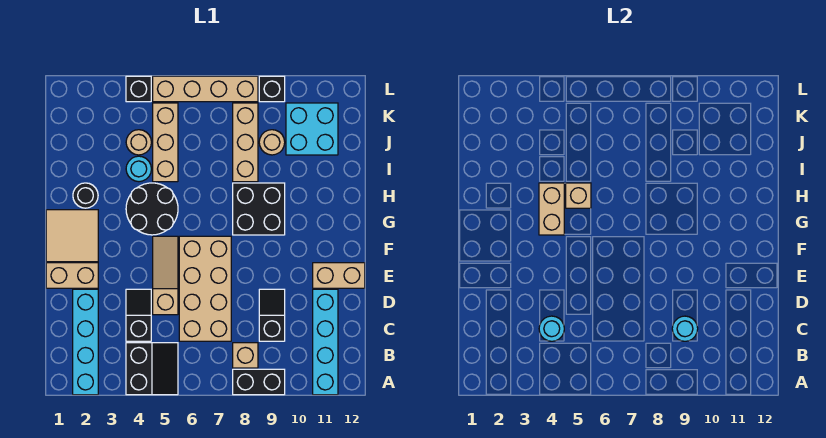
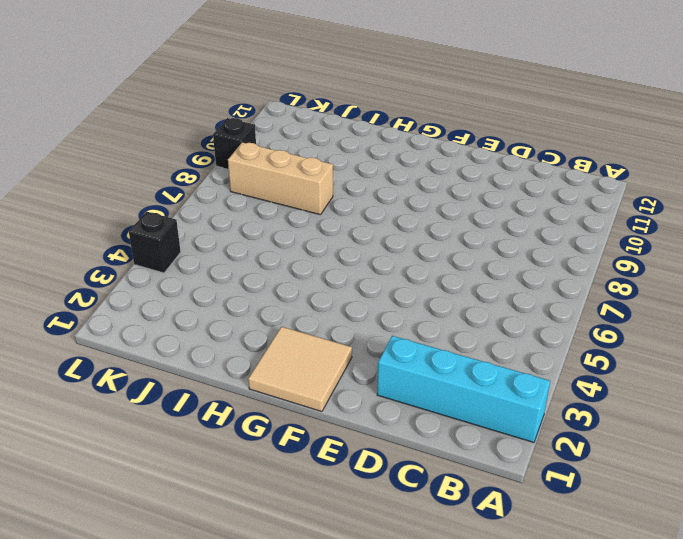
none -> black 2x2 slope [126,343,178,395]
none -> black 1x2 brick [233,369,285,395]
none -> cyan 1x4 brick [313,289,338,395]

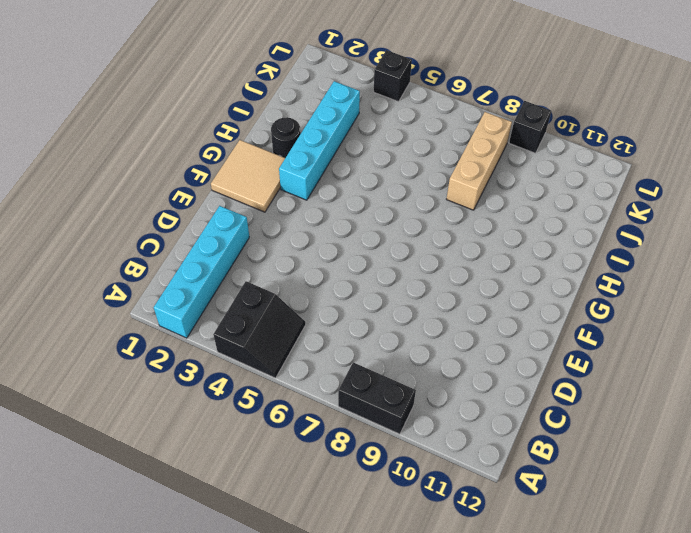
cyan 1x4 brick [279,81,360,200] -> cyan 1x4 brick moved to [313,289,338,395]
none -> tan 1x1 brick [233,343,258,368]
none -> black 1x2 slope [126,289,151,341]
none -> tan 2x4 brick [179,236,231,341]

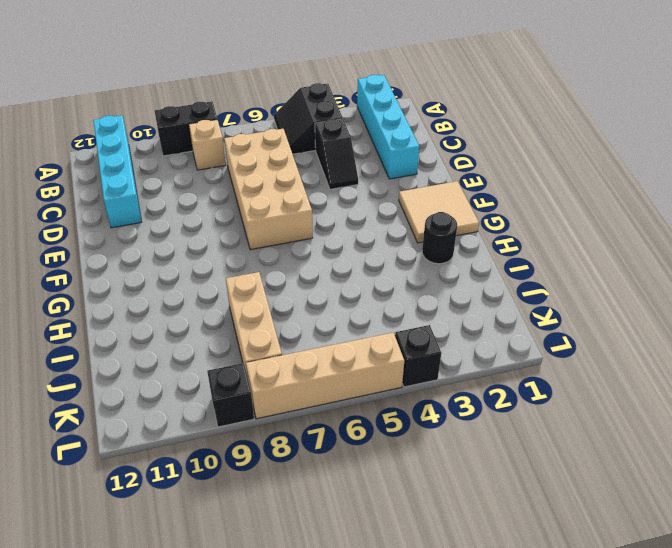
none -> black 1x2 slope [259,289,285,341]
none -> tan 1x3 slope [153,236,178,315]
none -> tan 1x2 brick [46,263,98,288]

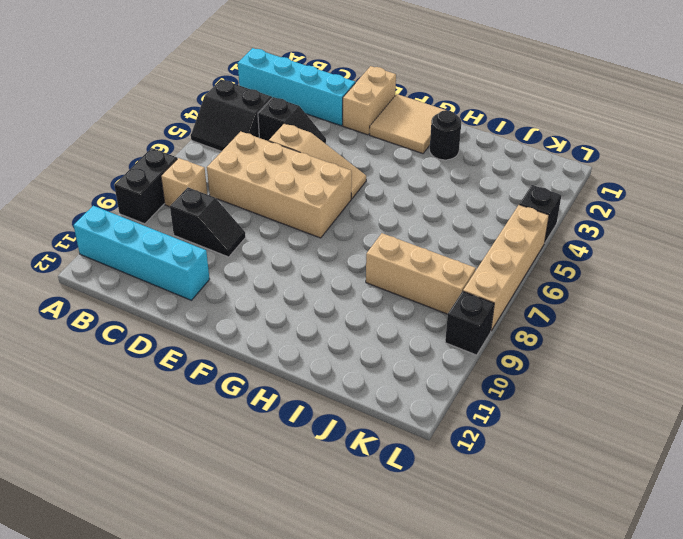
none -> tan 1x2 brick [313,263,365,288]
none -> black 2x2 round brick [126,183,178,235]
none -> black 2x2 brick [233,183,285,235]

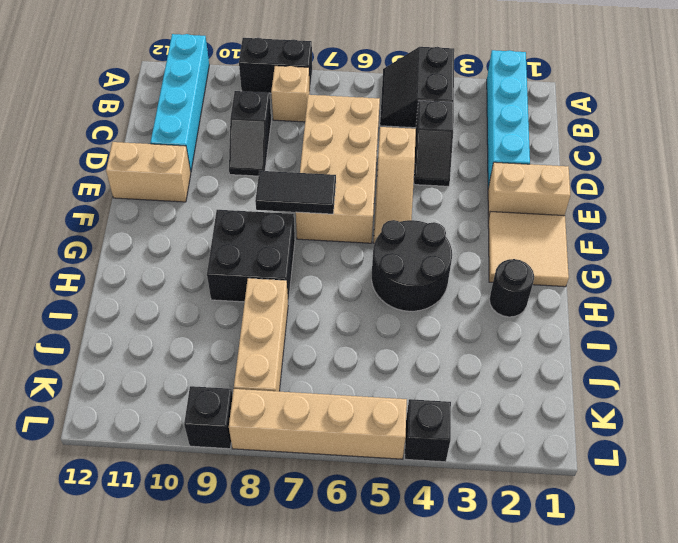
black 1x2 tile [255,171,336,214] -> none
none -> cyan 1x1 round brick [126,156,151,182]
none -> tan 1x3 brick [153,103,178,182]
none -> tan 1x1 round brick [126,130,151,155]

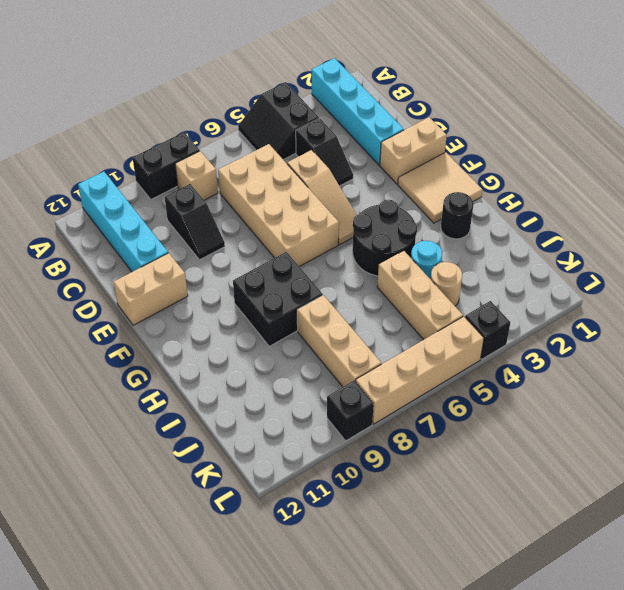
none -> tan 1x1 round brick [259,130,285,155]
none -> cyan 2x2 brick [286,103,338,155]
none -> cyan 1x1 round brick [539,316,564,341]

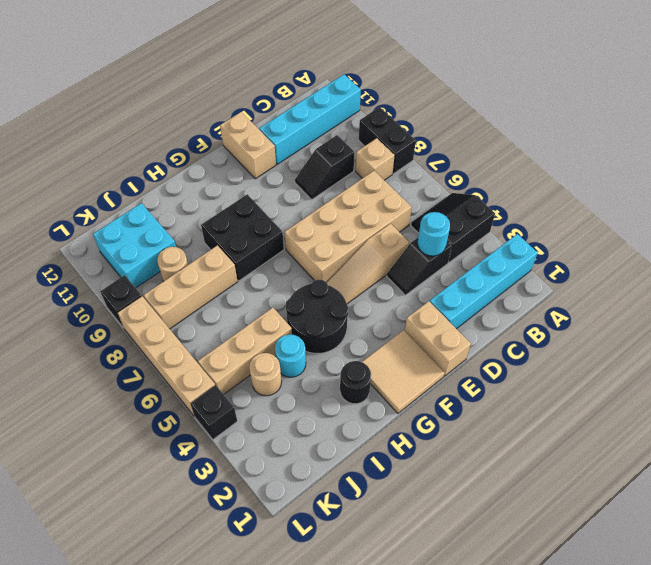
none -> cyan 1x1 round brick [672,316,698,341]
none -> tan 1x2 brick [539,183,564,235]
none -> tan 1x1 brick [566,183,591,208]

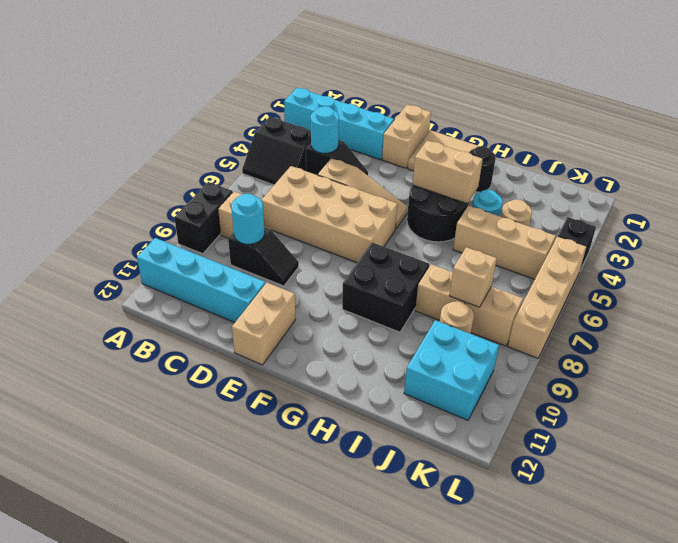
tan 1x1 brick [449,247,497,307] -> tan 1x1 brick moved to [566,183,591,208]
none -> black 1x1 brick [259,76,285,102]

